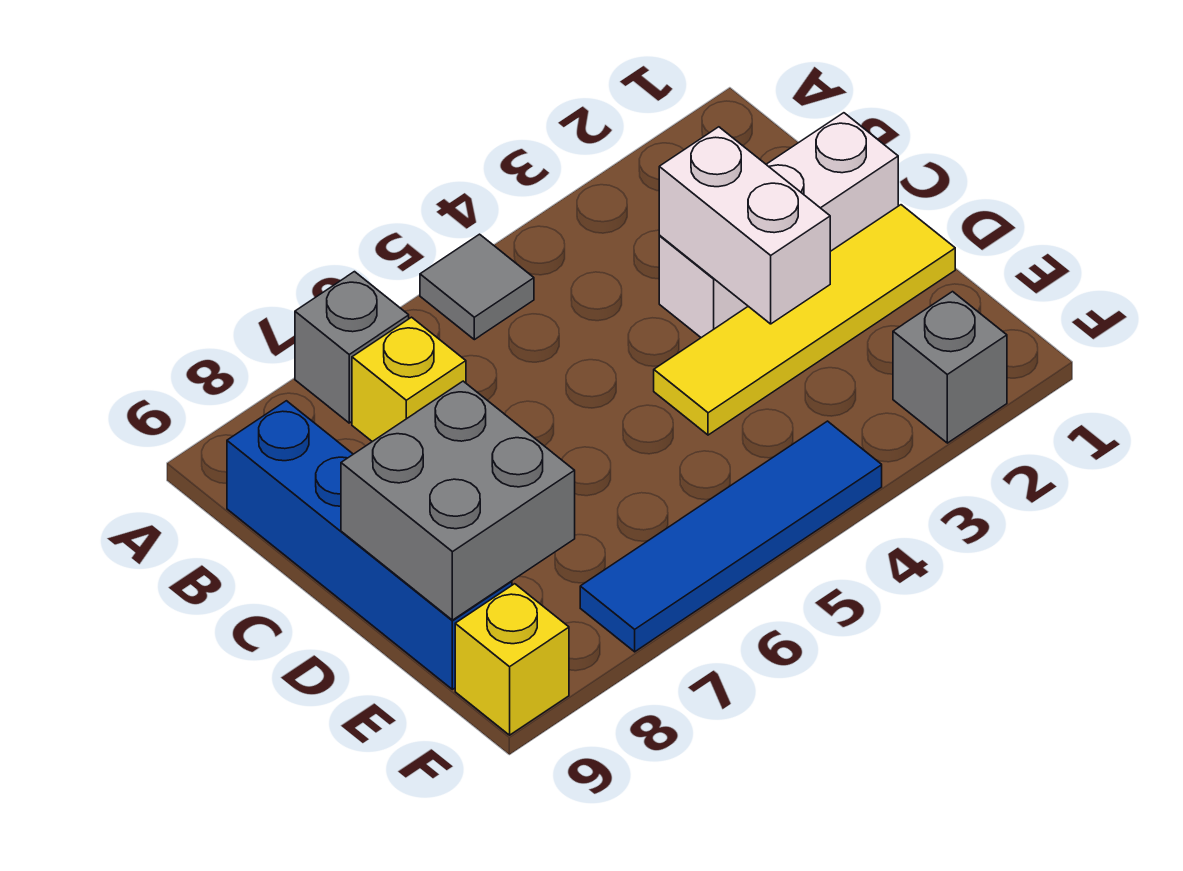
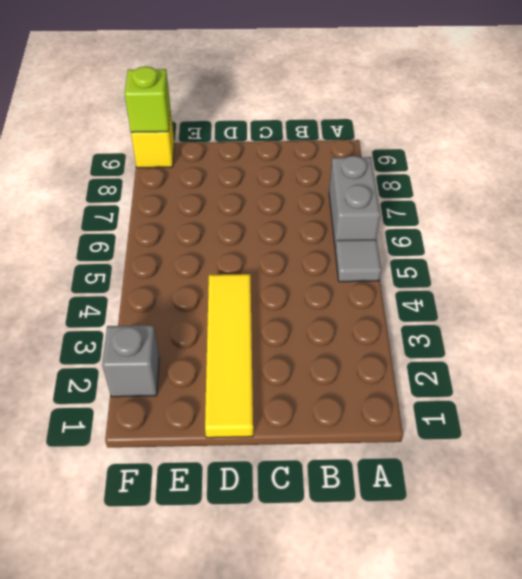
grey 1x2 brick [329,156,380,249] -> grey 1x1 brick [295,272,409,423]
lime 1x1 brick [125,66,170,132] -> none
none -> yellow 1x1 brick [352,317,466,442]
none -> blue 1x4 brick [227,401,512,689]

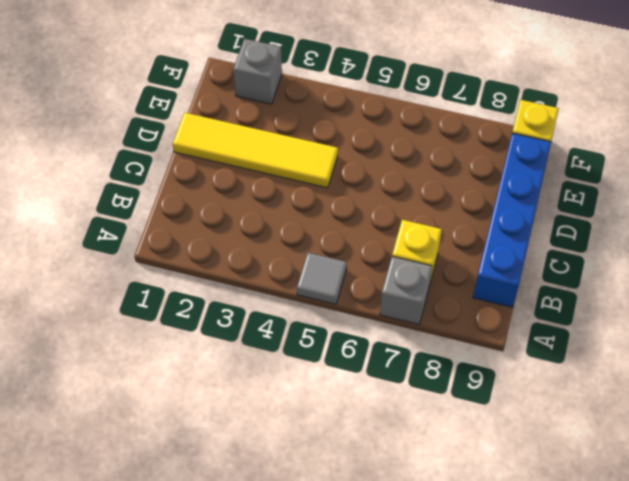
none -> white 1x3 brick [659,113,898,338]
none -> blue 1x4 tile [580,421,882,652]

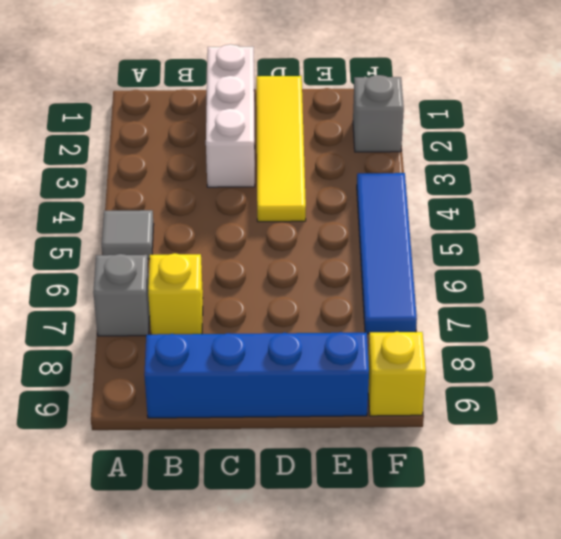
none -> white 1x2 brick [659,127,830,324]
none -> grey 2x2 brick [341,381,575,620]

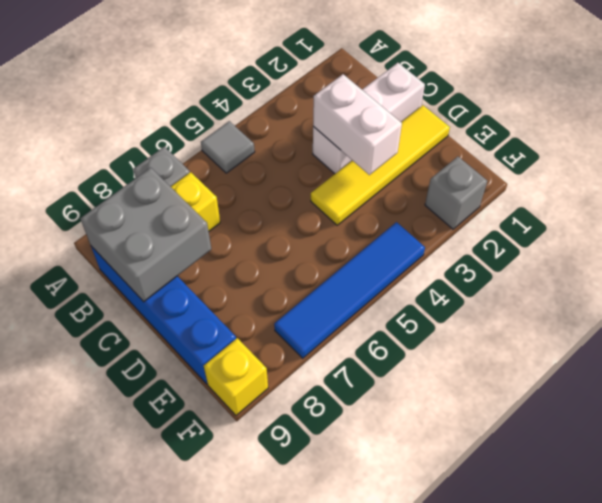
grey 2x2 brick [80,168,211,302] -> grey 2x2 brick moved to [341,381,575,620]

